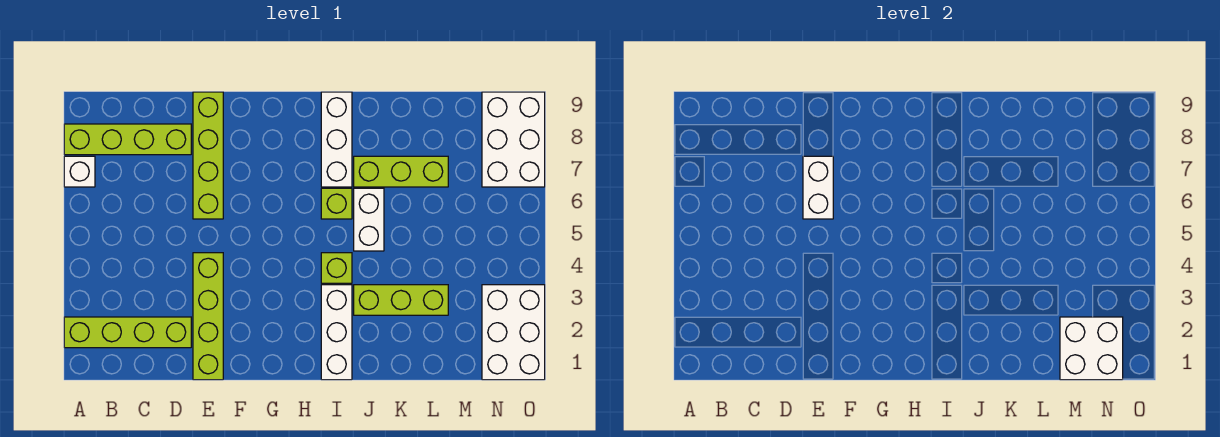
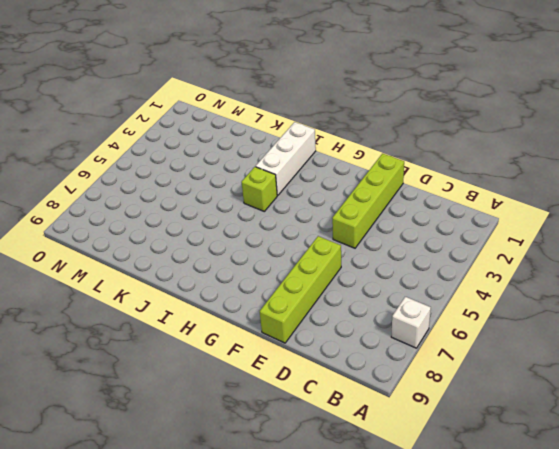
none -> lime 1x4 brick [64,317,191,348]
none -> lime 1x4 brick [64,124,191,155]
none -> lime 1x1 brick [321,188,352,219]

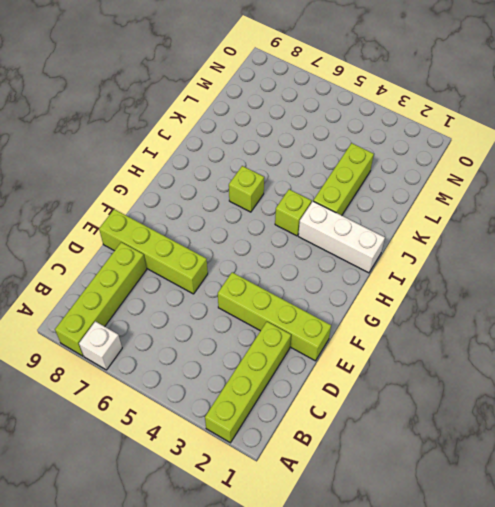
none -> white 1x3 brick [321,92,352,187]
none -> white 1x2 brick [354,188,384,251]
none -> lime 1x3 brick [354,156,448,187]

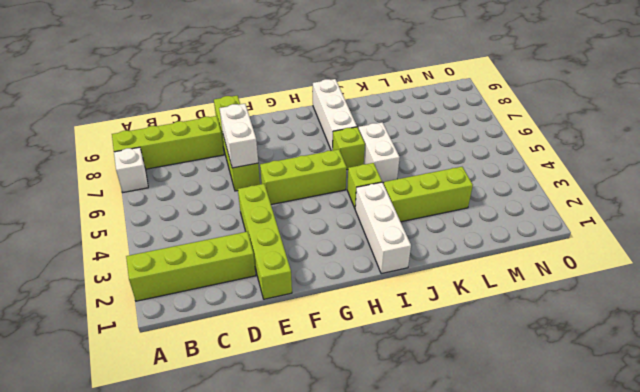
lime 1x3 brick [260,149,347,205] -> lime 1x3 brick moved to [354,156,448,187]
none -> white 2x3 brick [482,285,545,380]
none -> white 2x3 brick [482,92,545,187]
none -> white 2x2 brick [1060,317,1123,380]

